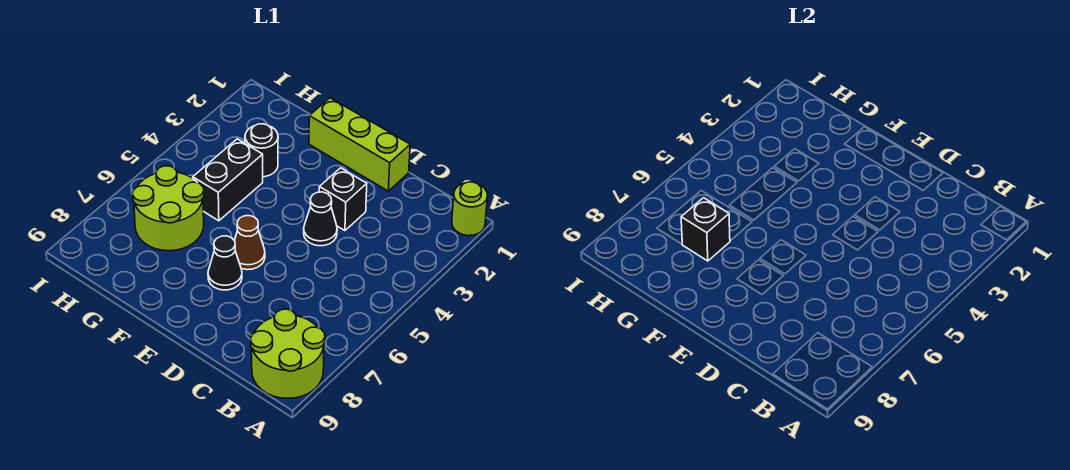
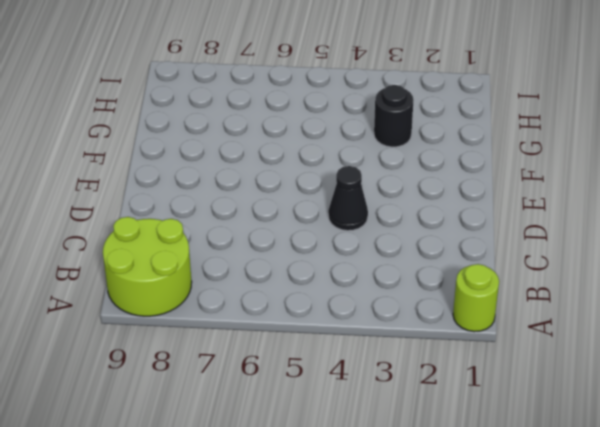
none -> lime 1x3 brick [309,98,410,191]
none -> black 1x1 brick [319,168,367,231]

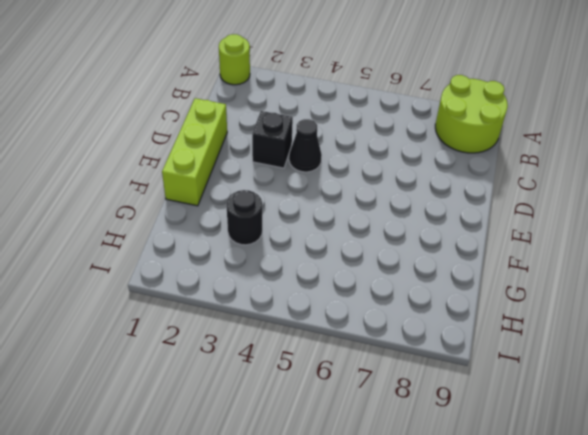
none -> brown 1x1 cone [234,216,265,270]
none -> black 1x1 cone [208,236,242,290]

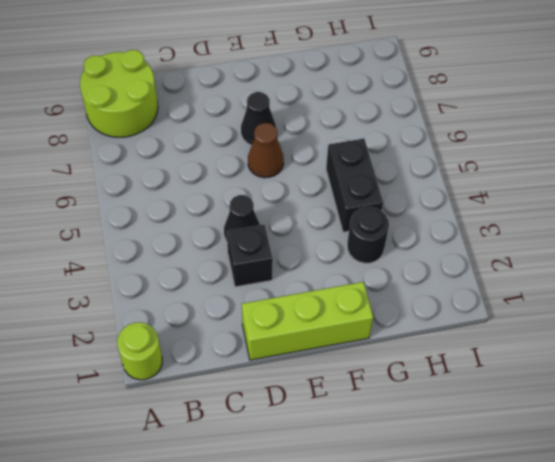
none -> lime 2x2 round brick [133,166,204,251]
none -> black 1x1 brick [681,198,730,261]

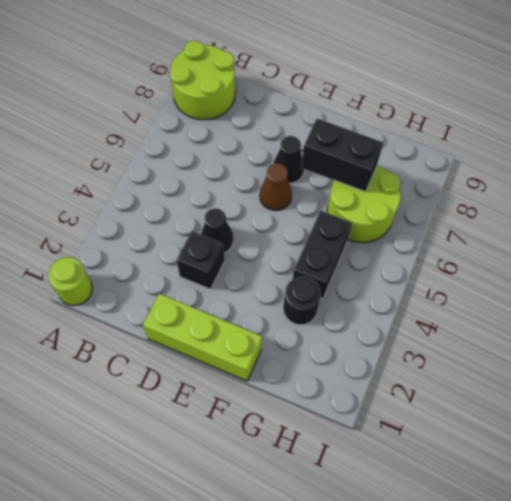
black 1x2 brick [301,119,383,192] -> black 1x1 brick [681,198,730,261]

